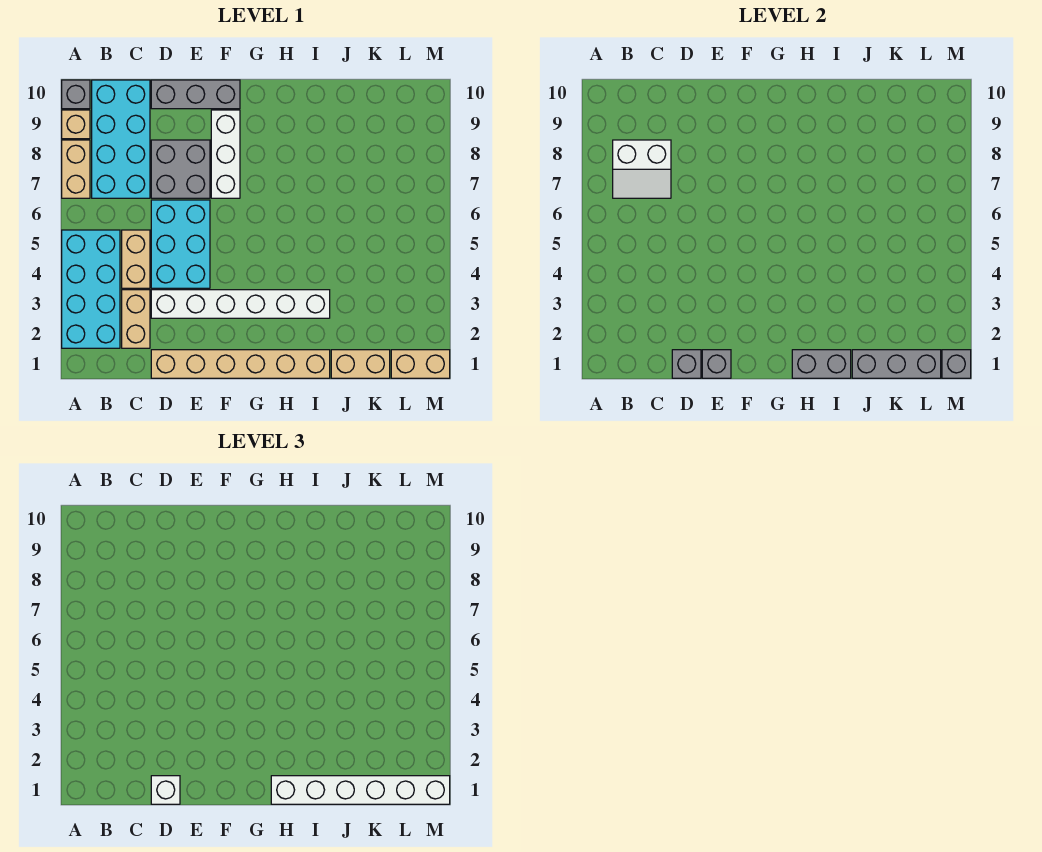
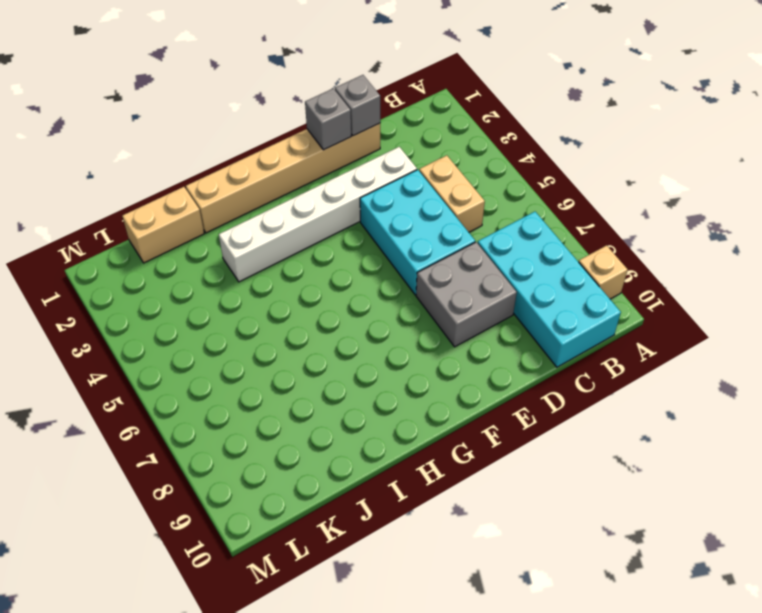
none -> cyan 2x4 brick [62,230,120,348]
none -> tan 1x2 brick [62,140,90,198]
none -> grey 1x1 brick [62,80,90,109]

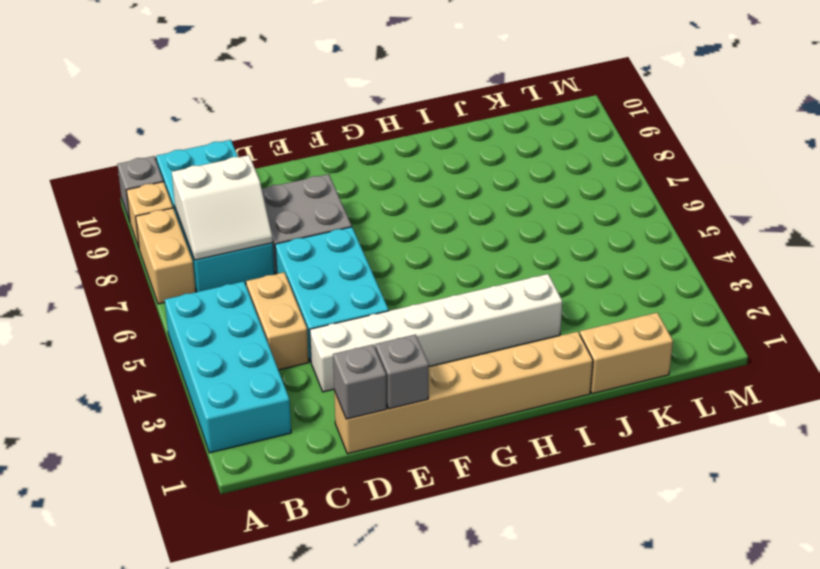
none -> tan 1x2 brick [122,290,150,348]
none -> grey 1x3 brick [151,80,240,109]
none -> white 1x3 brick [211,110,240,198]

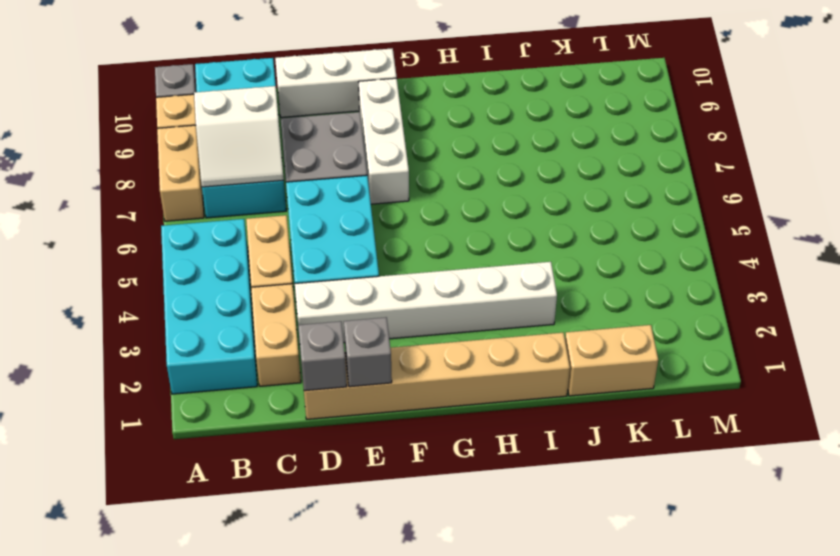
white 1x3 brick [275,48,397,117] -> grey 1x3 brick [151,80,240,109]
none -> tan 1x2 brick [391,350,450,378]
none -> grey 1x2 brick [792,350,851,378]
none -> grey 1x3 brick [852,350,941,378]

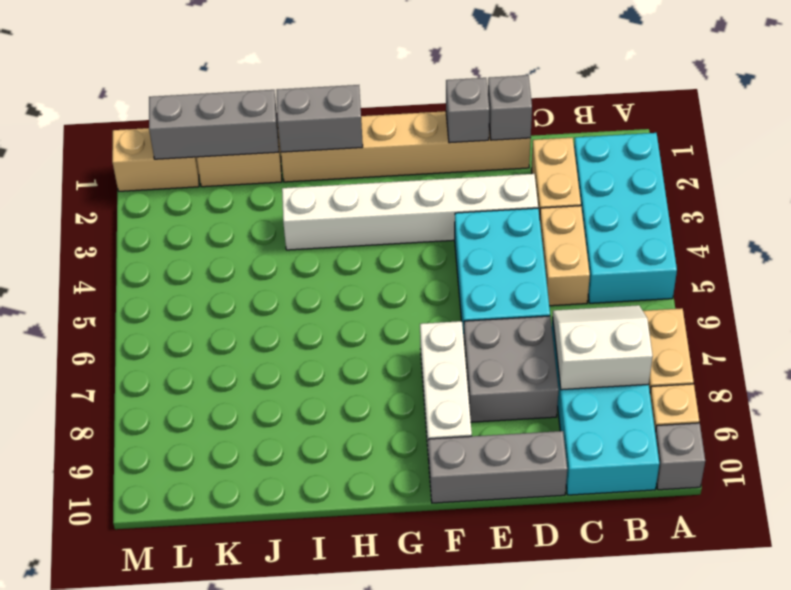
none -> grey 1x1 brick [942,350,971,378]
none -> white 1x1 brick [151,776,180,804]
none -> white 1x6 brick [271,776,450,804]

